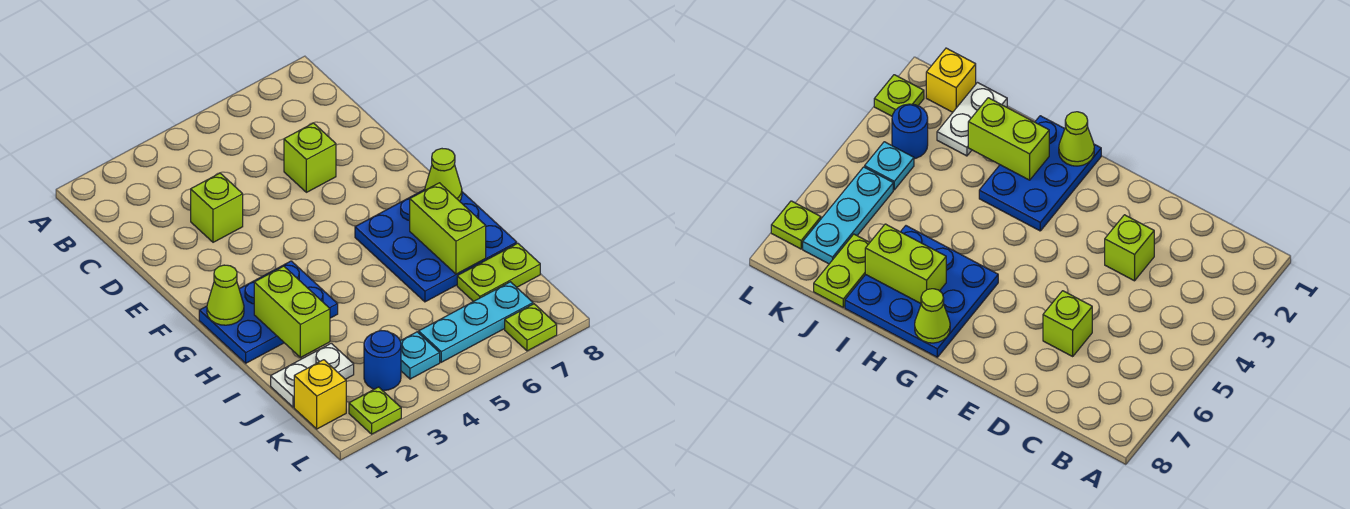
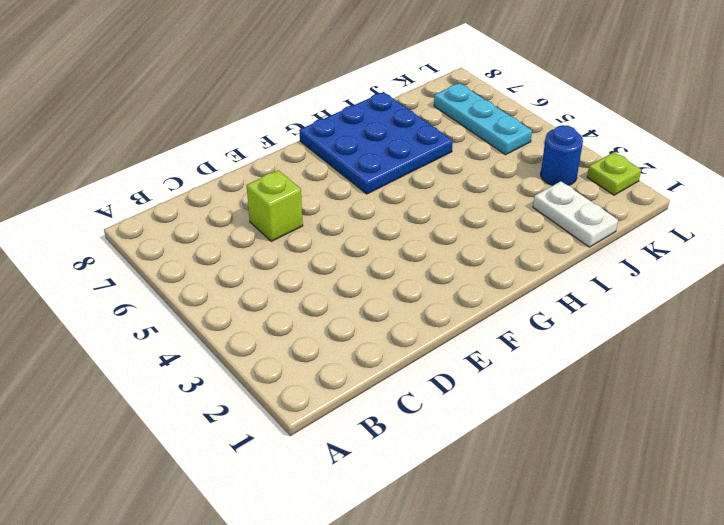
none -> lime 1x1 brick [191,173,243,242]
none -> blue 2x3 plate [199,261,338,363]
none -> lime 1x2 plate [457,243,540,302]

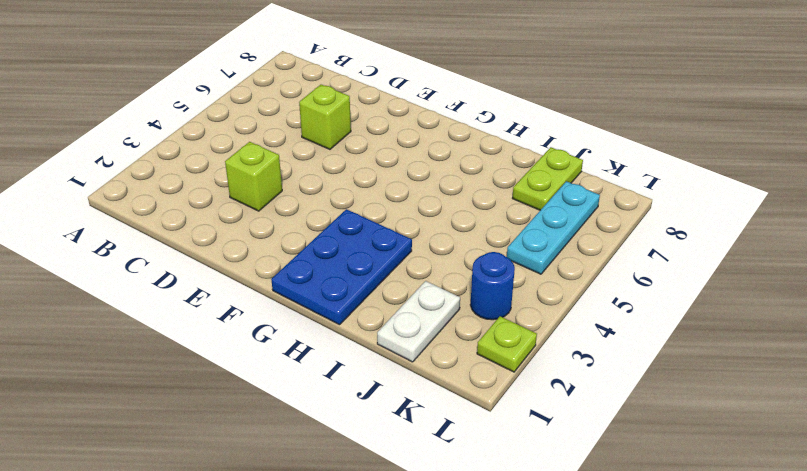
none -> blue 3x3 plate [355,190,517,302]
none -> yellow 1x1 brick [294,360,346,429]
none -> cyan 1x1 plate [400,332,440,379]

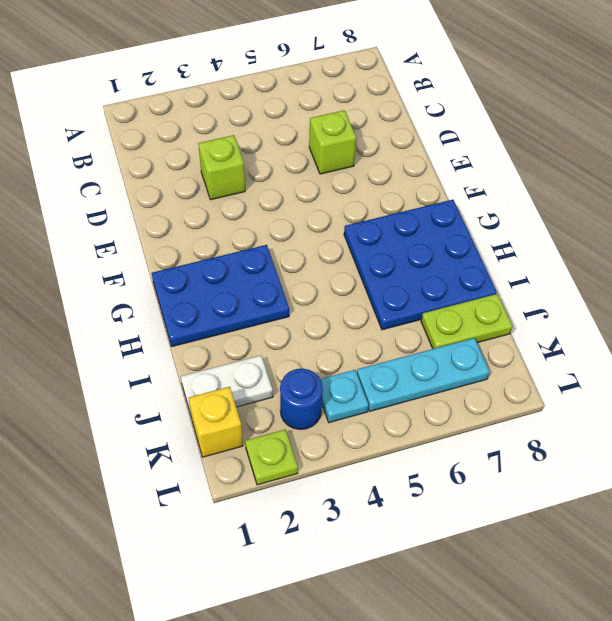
none -> lime 1x1 plate [505,304,557,351]
none -> lime 1x1 cone [207,265,244,325]
none -> lime 1x1 cone [425,149,462,201]

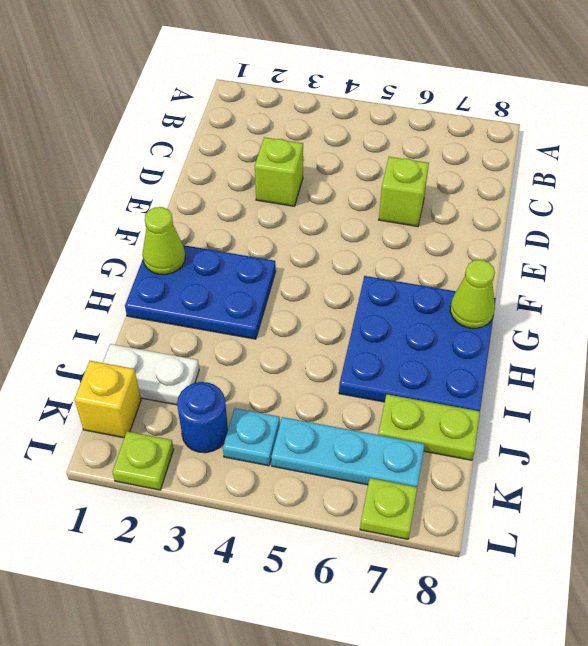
none -> lime 1x2 brick [254,266,330,358]
none -> lime 1x2 brick [410,183,486,274]

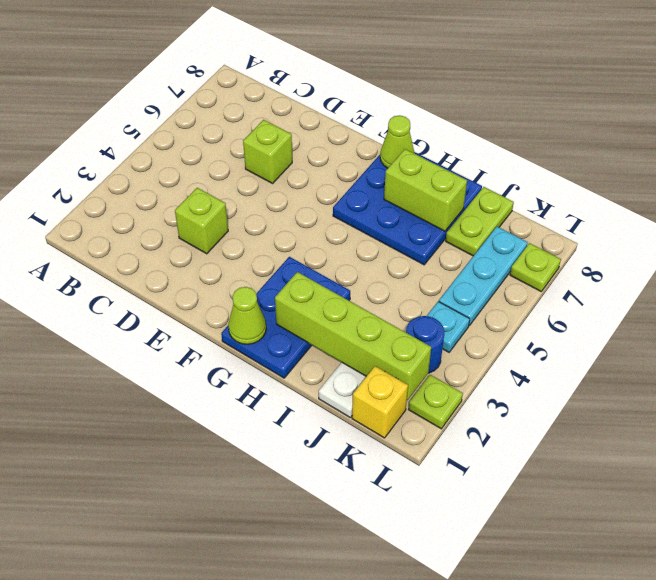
lime 1x4 brick [275,272,431,400] -> lime 1x2 brick [254,266,330,358]

